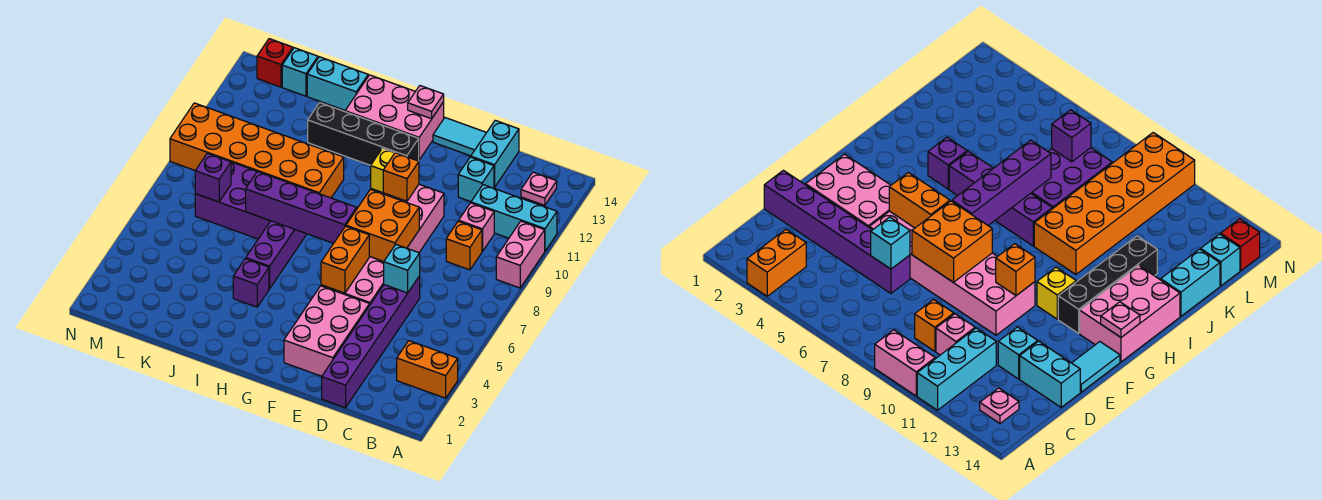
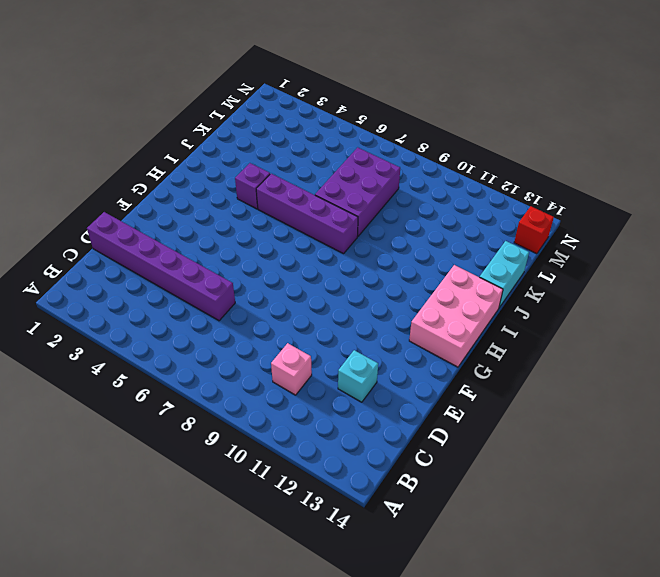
none -> orange 1x2 brick [397,341,458,398]
none -> pink 1x2 brick [496,221,545,288]
none -> cyan 1x3 brick [471,185,557,251]

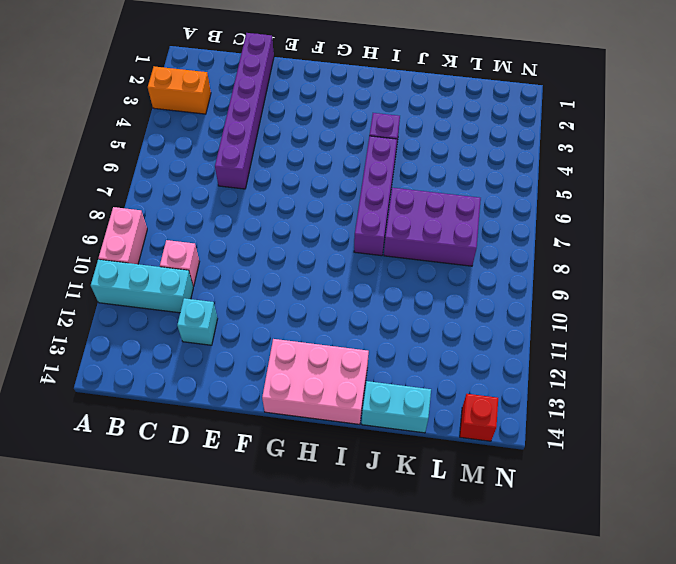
none -> pink 1x1 plate [521,172,557,205]
none -> orange 1x1 brick [446,221,482,270]
none -> cyan 1x2 brick [471,120,519,187]

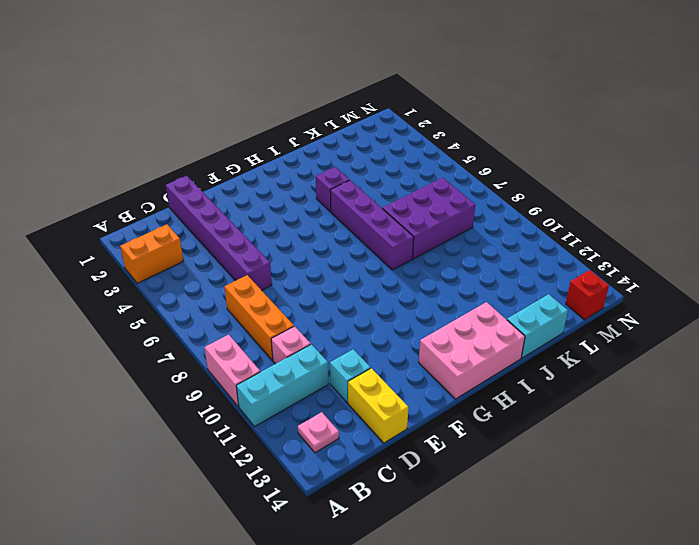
orange 1x3 brick [224,275,294,360] -> orange 1x1 brick [446,221,482,270]
yellow 1x2 brick [348,368,408,443] -> cyan 1x2 brick [471,120,519,187]
none -> pink 2x3 brick [284,286,370,376]
none -> pink 2x6 brick [321,184,444,304]
none -> cyan 1x2 tile [433,118,487,156]

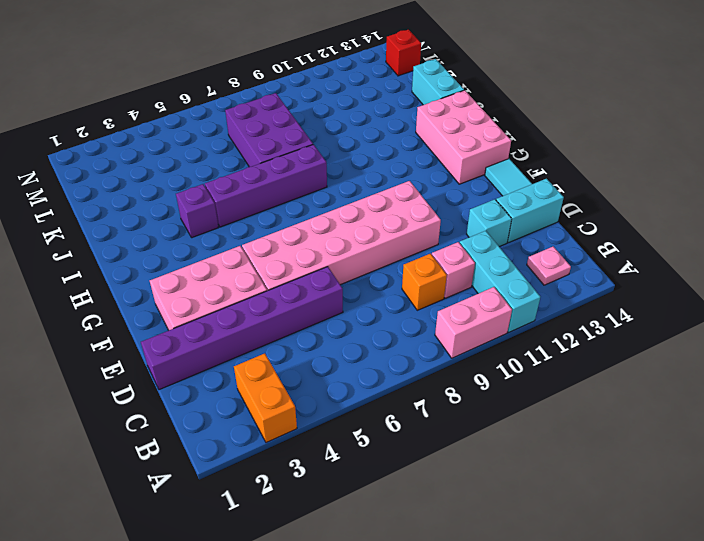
none -> yellow 1x1 brick [371,148,395,193]
none -> black 1x4 brick [308,103,419,165]
none -> orange 2x6 brick [170,103,344,198]

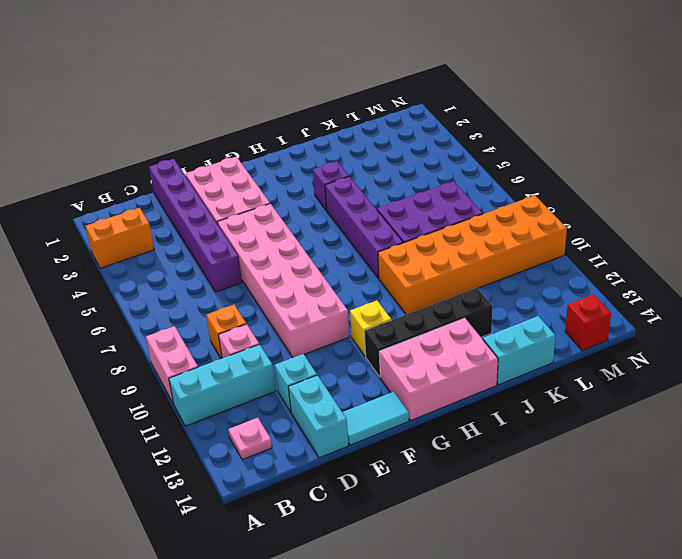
none -> cyan 1x1 brick [282,48,318,96]
none -> cyan 1x1 brick [384,245,420,293]
none -> orange 2x2 brick [346,189,419,261]

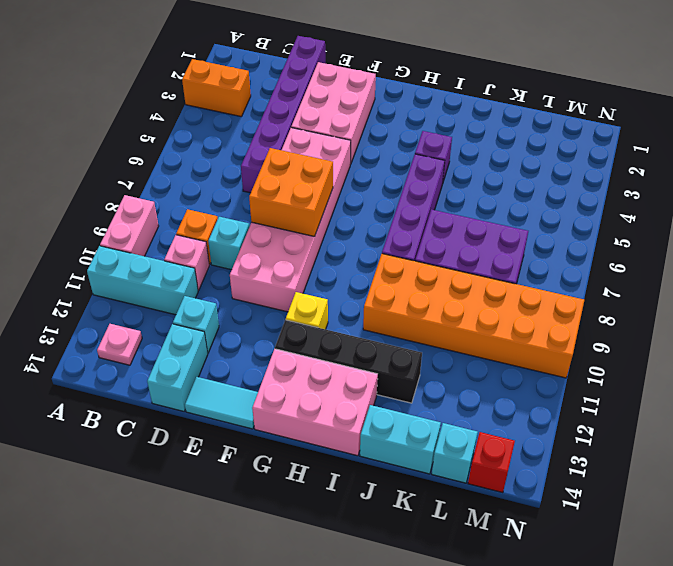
cyan 1x1 brick [208,217,250,270] -> cyan 1x1 brick moved to [384,245,420,293]
none -> orange 1x2 brick [321,226,369,293]
none -> orange 1x1 brick [383,153,419,201]
none -> purple 1x4 brick [246,171,357,243]

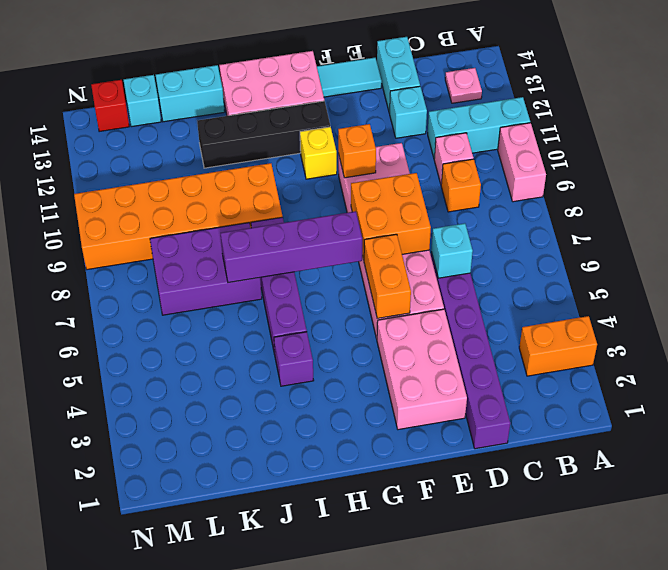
none -> pink 1x1 plate [408,86,444,119]
none -> purple 1x1 brick [195,153,231,202]

